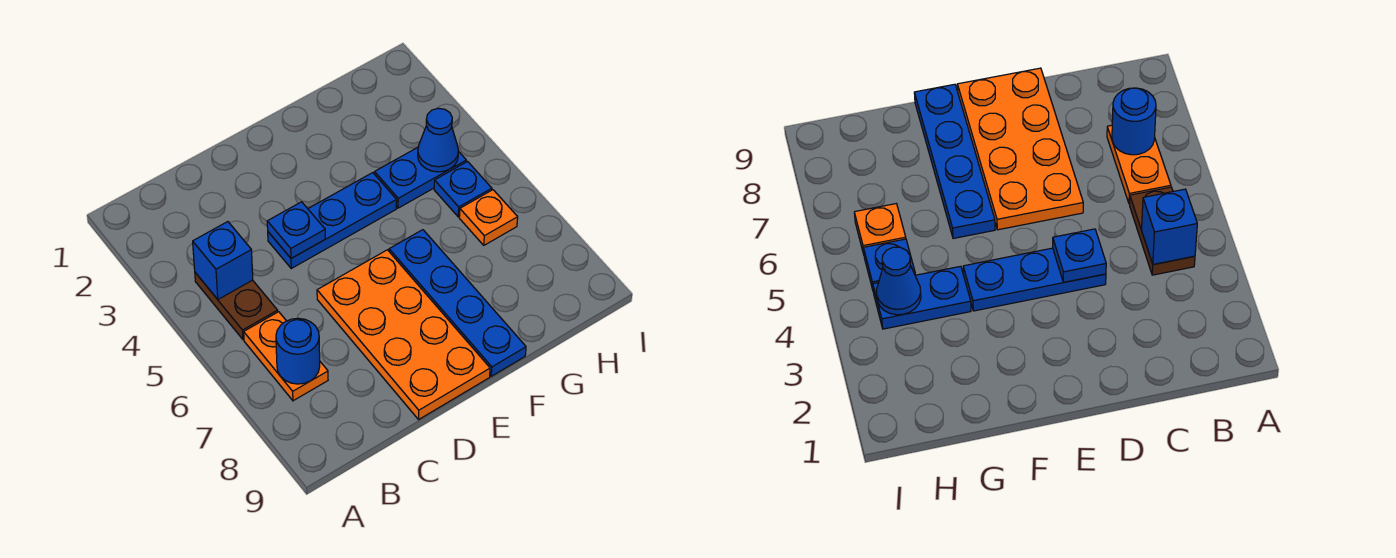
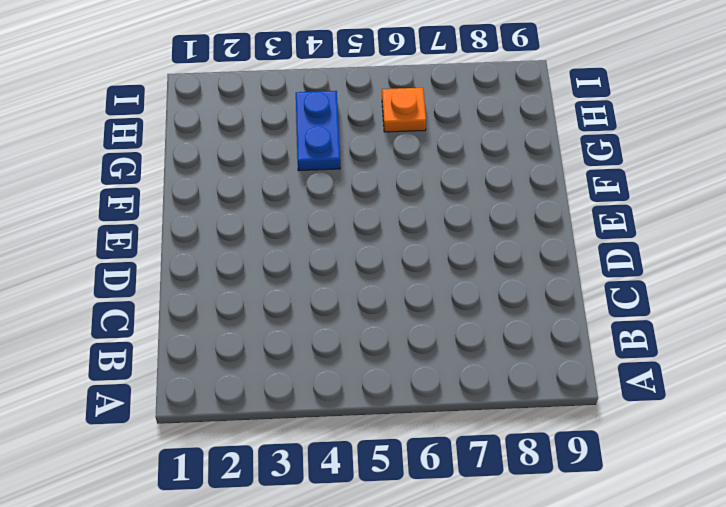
none -> brown 1x2 plate [195,273,278,340]
none -> orange 1x2 plate [244,312,328,401]
none -> blue 1x3 plate [268,173,397,268]

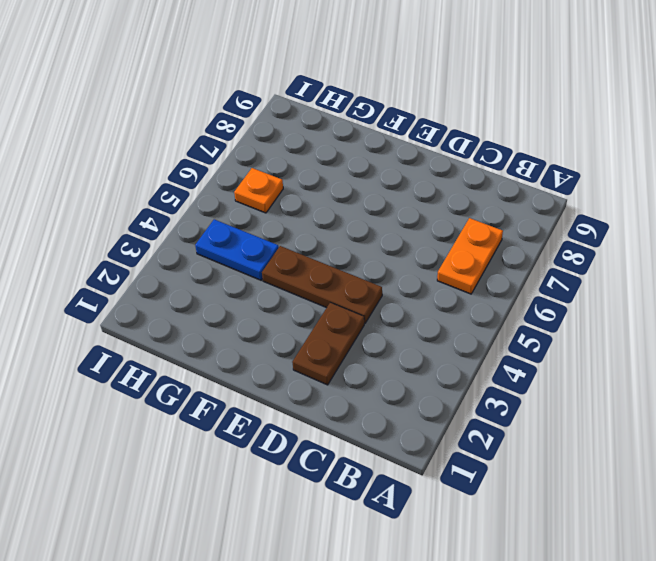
brown 1x2 plate [292,302,364,385] -> brown 1x2 plate moved to [195,273,278,340]
brown 1x3 plate [262,246,382,323] -> blue 1x3 plate [268,173,397,268]
none -> orange 2x4 plate [317,250,490,419]
none -> blue 1x4 plate [389,230,526,376]
none -> blue 1x1 plate [434,162,492,217]

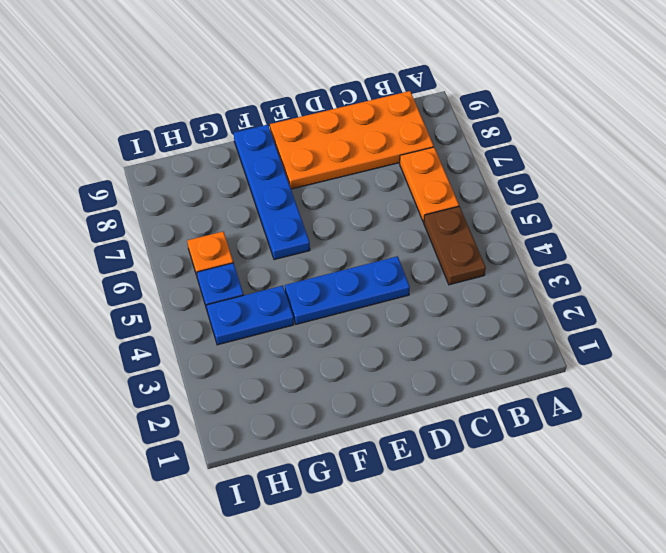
orange 2x4 plate [270,91,434,189] -> orange 2x4 plate turned to [317,250,490,419]
none -> blue 1x1 brick [193,222,253,299]
none -> blue 1x1 round brick [276,318,320,384]
none -> blue 1x1 plate [267,202,325,258]

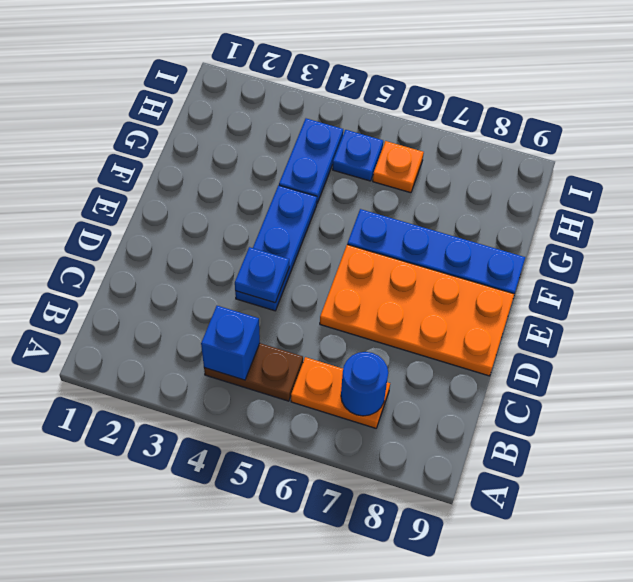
none -> blue 1x1 cone [418,108,459,172]

